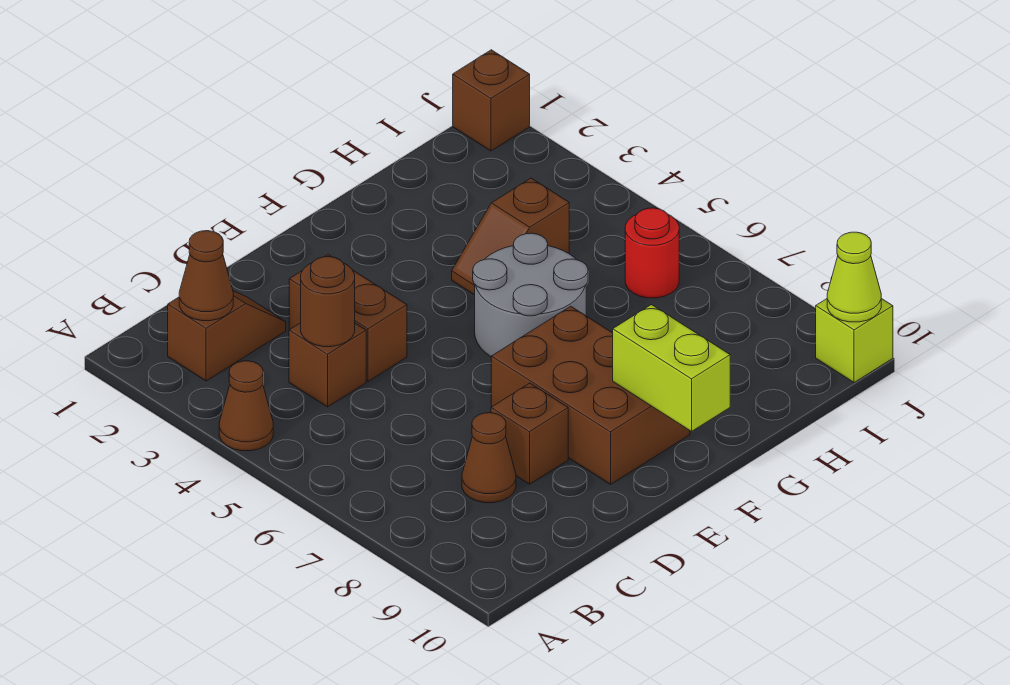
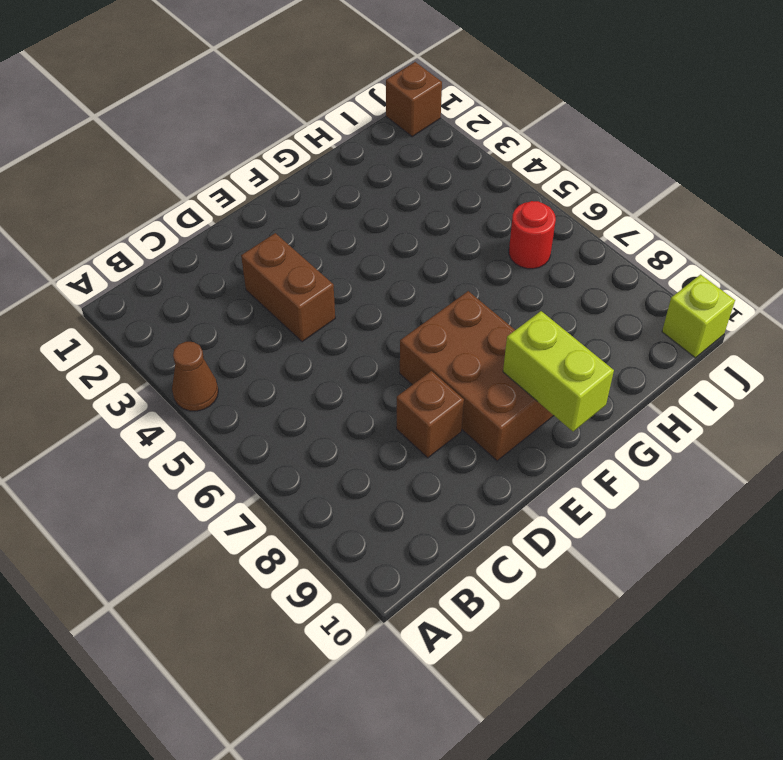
none -> brown 1x2 slope [168,291,286,381]
none -> brown 1x1 brick [289,323,366,407]
none -> brown 1x1 cone [462,413,516,503]

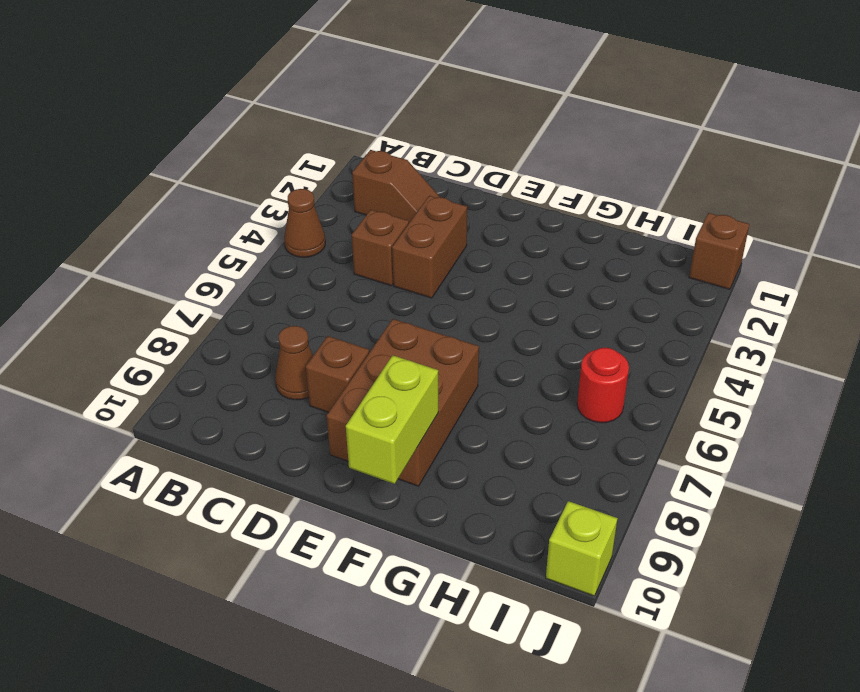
none -> grey 2x2 round brick [473,233,588,357]
none -> brown 1x2 slope [452,178,569,295]
none -> brown 1x1 cone [179,231,233,321]

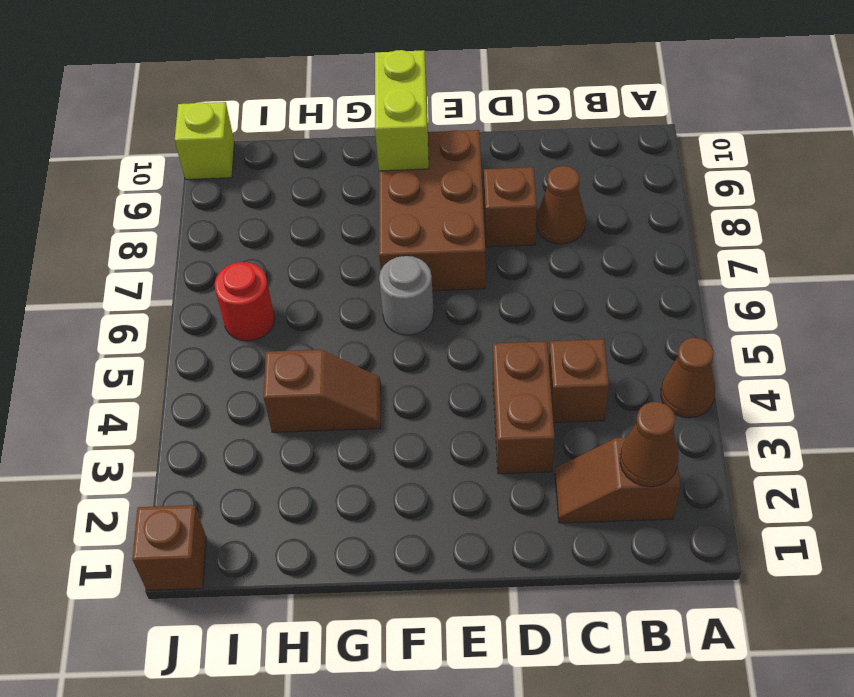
grey 1x1 round brick [379,256,434,335] -> grey 2x2 round brick [473,233,588,357]
none -> brown 1x1 round brick [301,257,355,347]
none -> lime 1x1 cone [827,232,881,322]

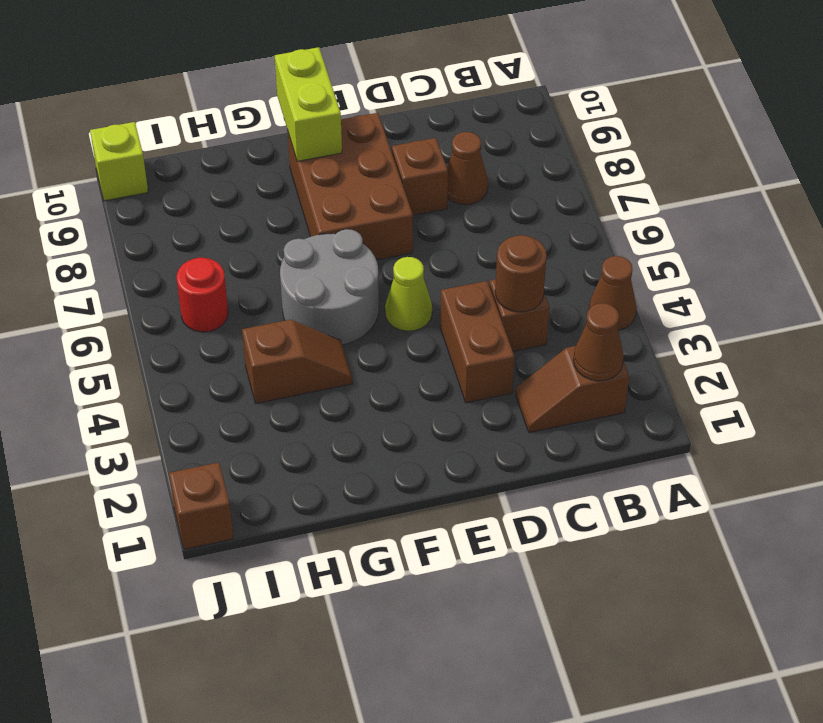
lime 1x1 cone [385,257,432,331] -> lime 1x1 cone moved to [827,232,881,322]

